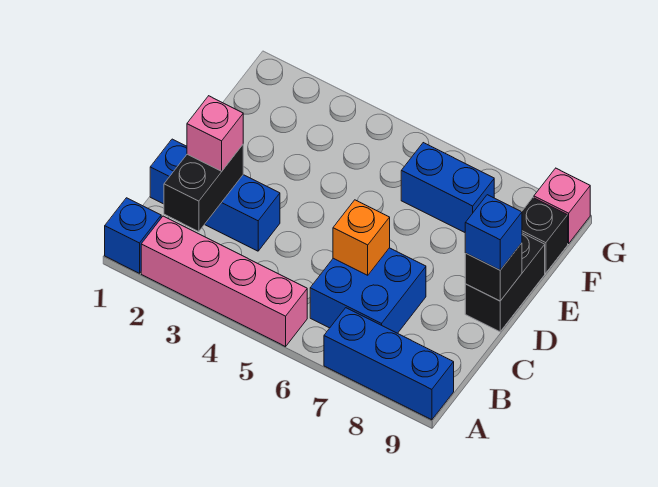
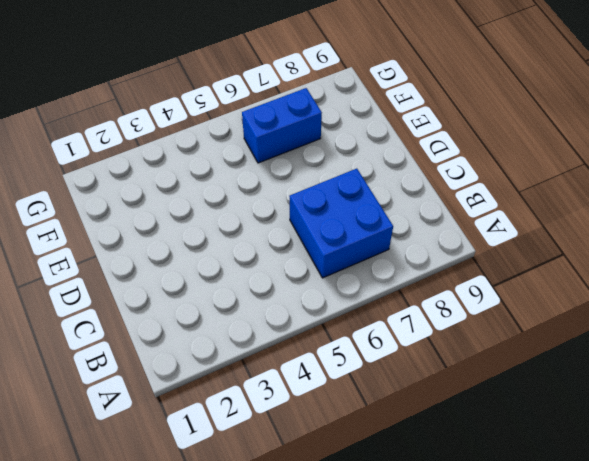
none -> blue 1x1 brick [105,198,161,273]
none -> pink 1x4 brick [141,216,307,347]
none -> blue 1x3 brick [324,308,454,420]

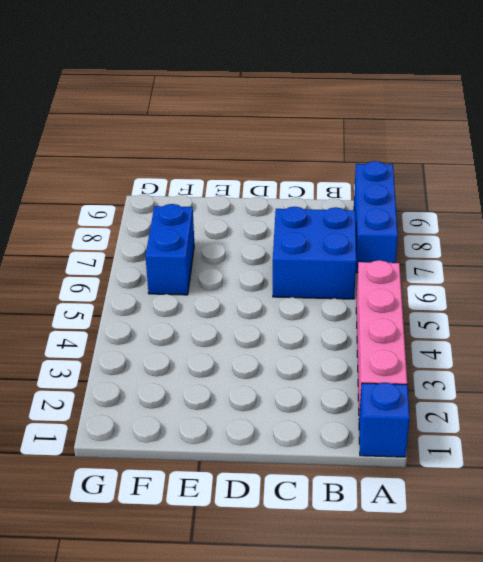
none -> blue 1x3 brick [150,139,280,251]
none -> black 1x2 brick [465,233,545,332]
none -> black 1x1 brick [522,198,568,273]

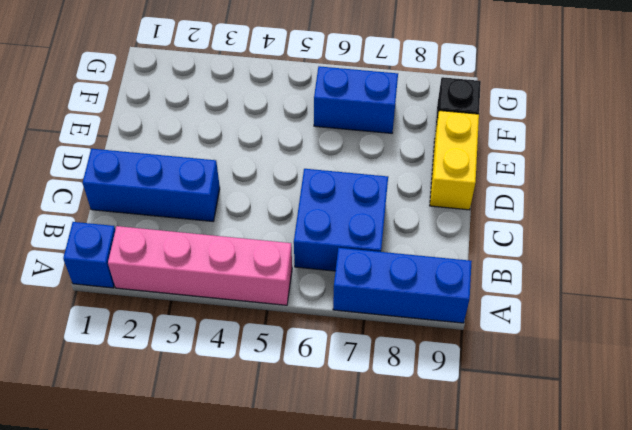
yellow 1x2 brick [430,111,479,210] -> black 1x2 brick [465,233,545,332]
none -> pink 1x1 brick [534,168,590,244]
none -> black 1x2 brick [164,145,243,232]
none -> orange 1x1 brick [333,200,390,275]

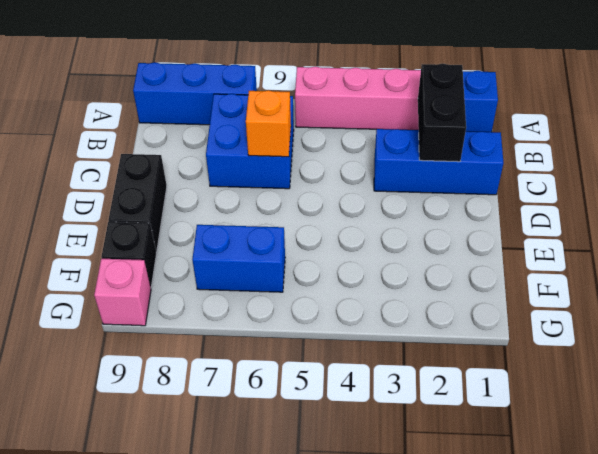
none -> black 1x1 brick [465,243,522,301]
none -> pink 1x1 brick [187,96,243,171]
none -> blue 1x1 brick [465,195,522,270]

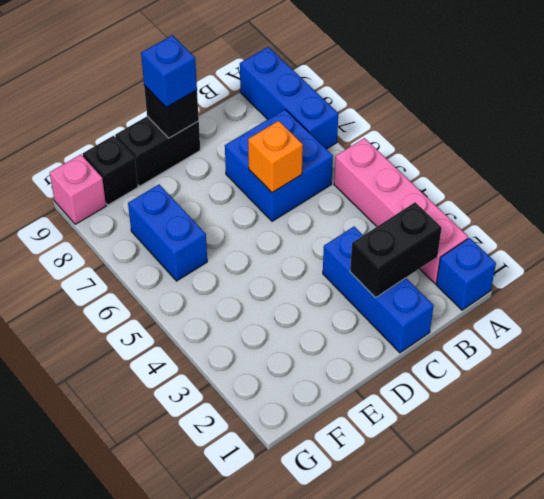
none -> pink 1x1 brick [187,96,243,171]

